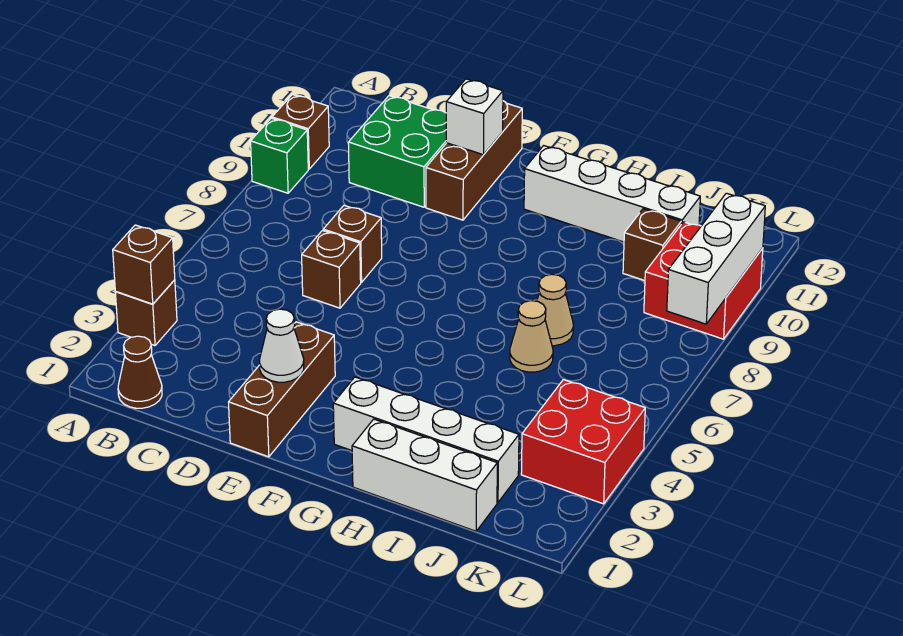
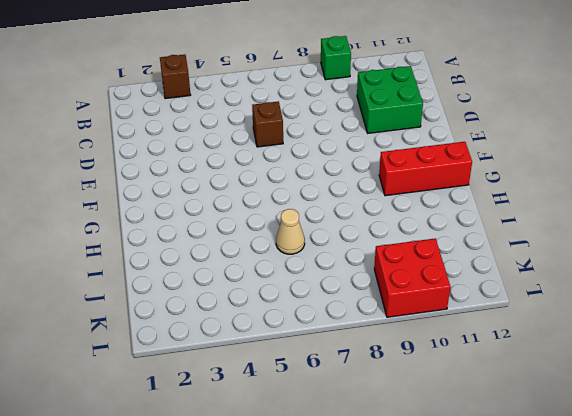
red 1x3 brick [379,142,472,196] -> white 1x4 brick [524,146,700,242]
none -> brown 1x1 brick [272,95,329,169]
none -> brown 1x1 cone [118,336,162,408]
none -> brown 1x1 brick [323,205,382,282]

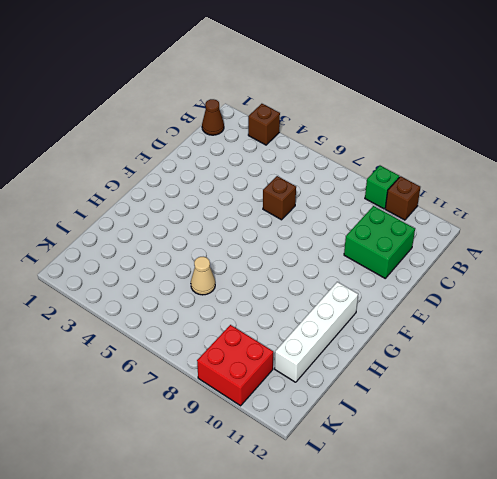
none -> brown 1x1 brick [323,205,382,282]
none -> brown 1x3 brick [229,322,335,457]
none -> brown 1x3 brick [426,101,522,220]

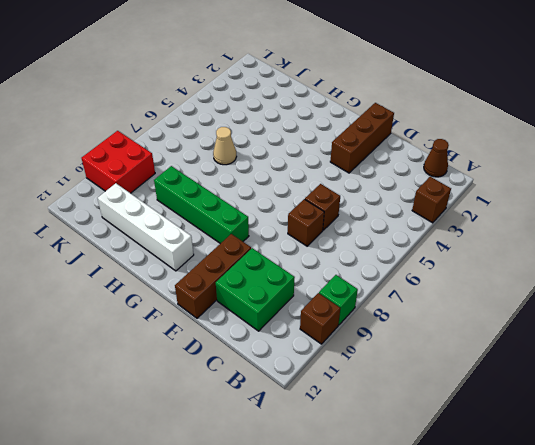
green 1x4 brick [154,166,249,244] -> none
none -> white 1x4 brick [333,377,519,503]
none -> white 1x3 brick [352,419,497,531]
none -> tan 1x1 cone [537,274,573,346]

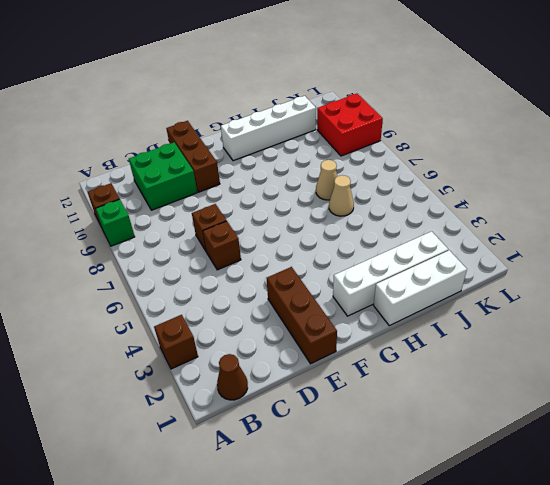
none -> brown 1x1 brick [623,209,681,281]
none -> red 2x2 brick [521,380,645,504]
none -> brown 1x1 brick [113,225,175,304]

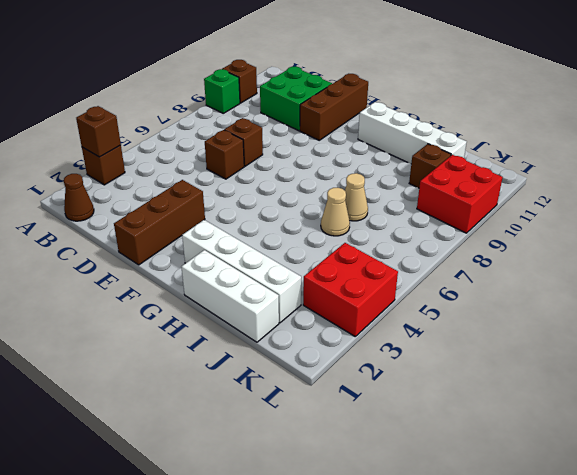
none -> white 1x1 cone [260,309,304,382]
none -> white 1x1 brick [446,79,503,155]
none -> white 1x3 brick [667,193,765,324]

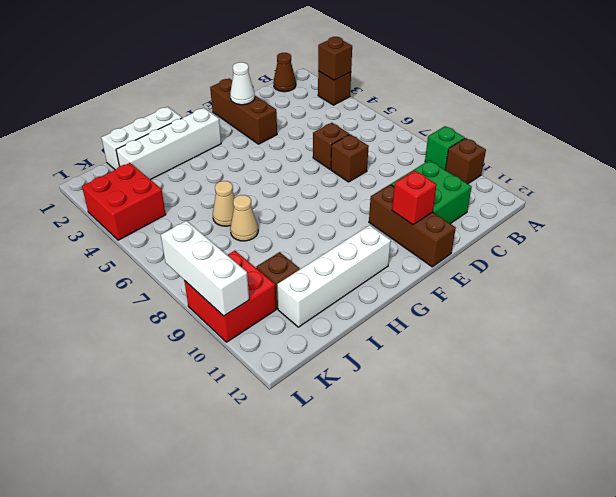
red 1x1 brick [392,171,437,225] -> white 1x1 brick [446,79,503,155]

